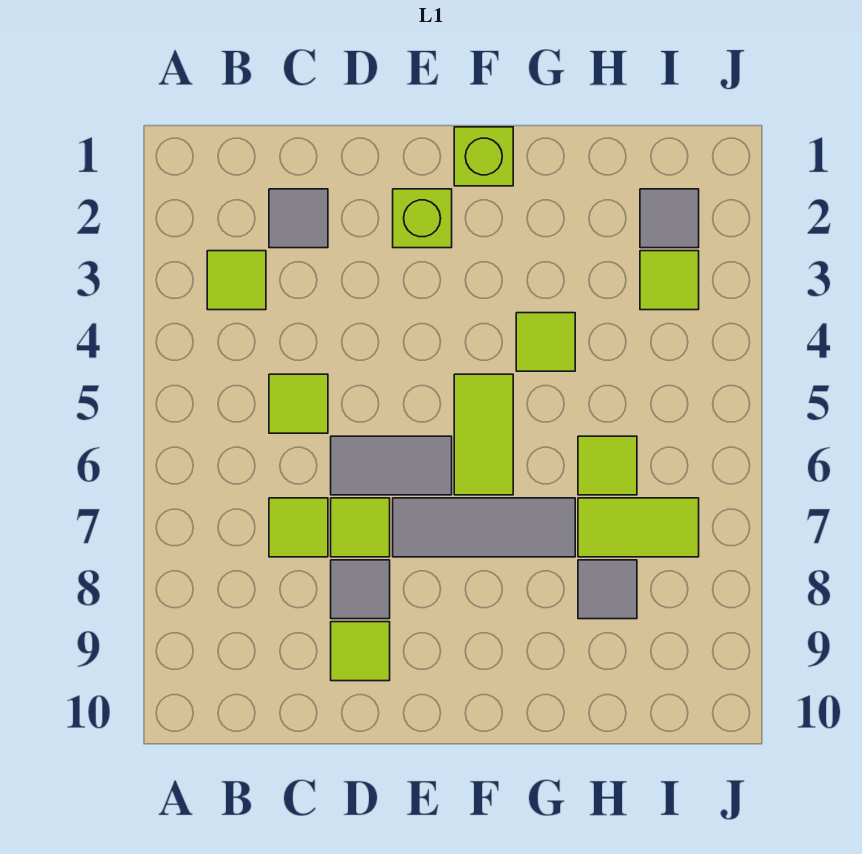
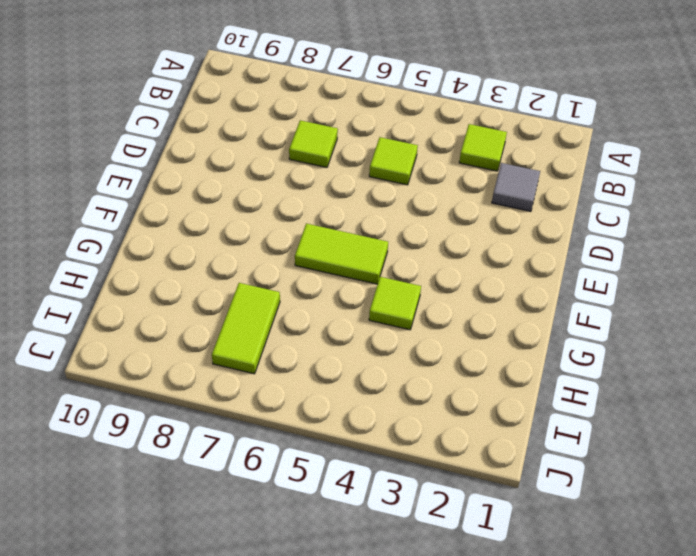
none -> grey 1x2 tile [331,436,452,495]
none -> lime 1x1 tile [331,498,390,557]
none -> grey 1x1 tile [331,560,390,619]

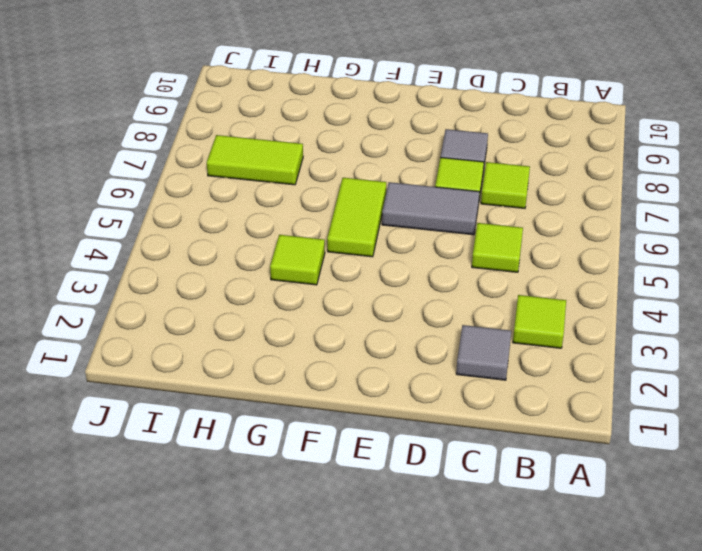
none -> lime 1x1 tile [331,622,390,681]
none -> lime 1x1 brick [393,189,452,248]
none -> grey 1x3 tile [393,498,575,557]

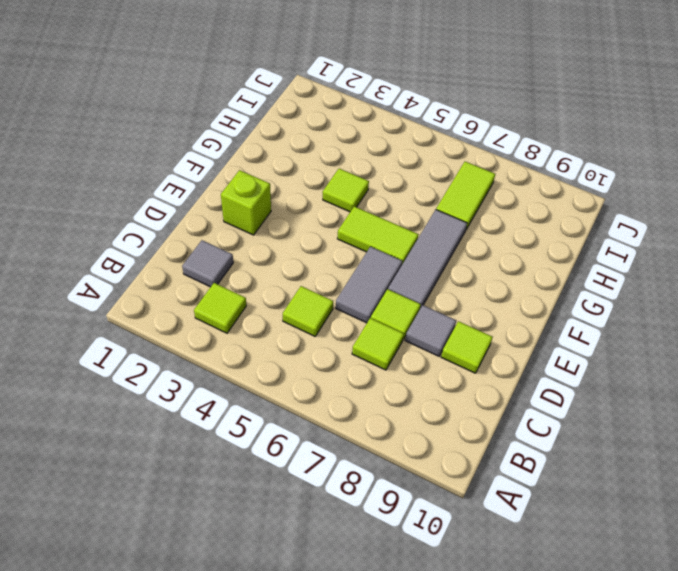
none -> lime 1x1 brick [454,127,513,186]
none -> lime 1x1 tile [578,436,637,495]
none -> grey 1x1 tile [578,560,637,619]

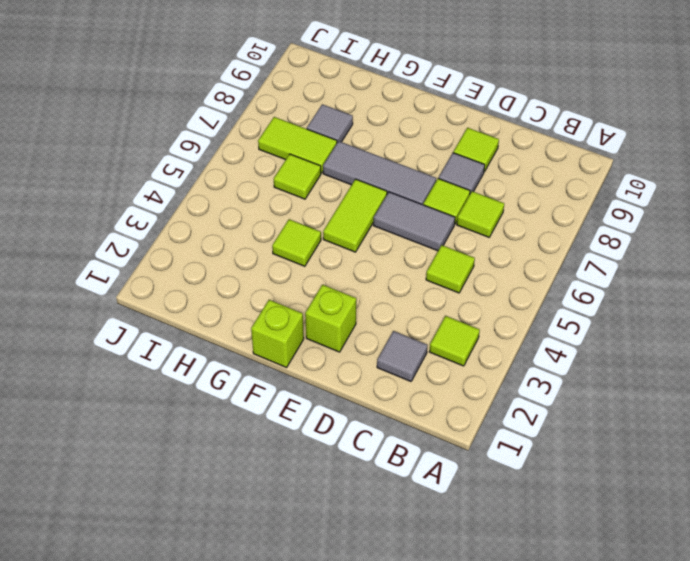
none -> grey 1x1 tile [640,189,699,248]
none -> lime 1x1 tile [640,251,699,310]

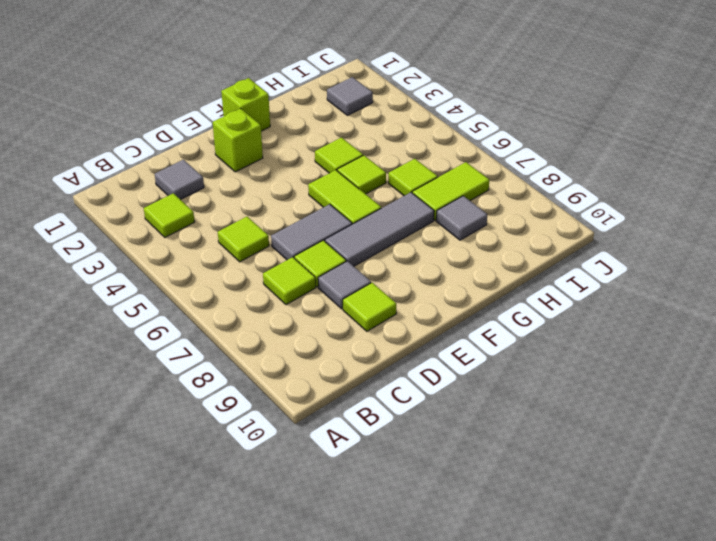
lime 1x1 tile [337,155,386,194] -> lime 1x1 tile moved to [640,251,699,310]

